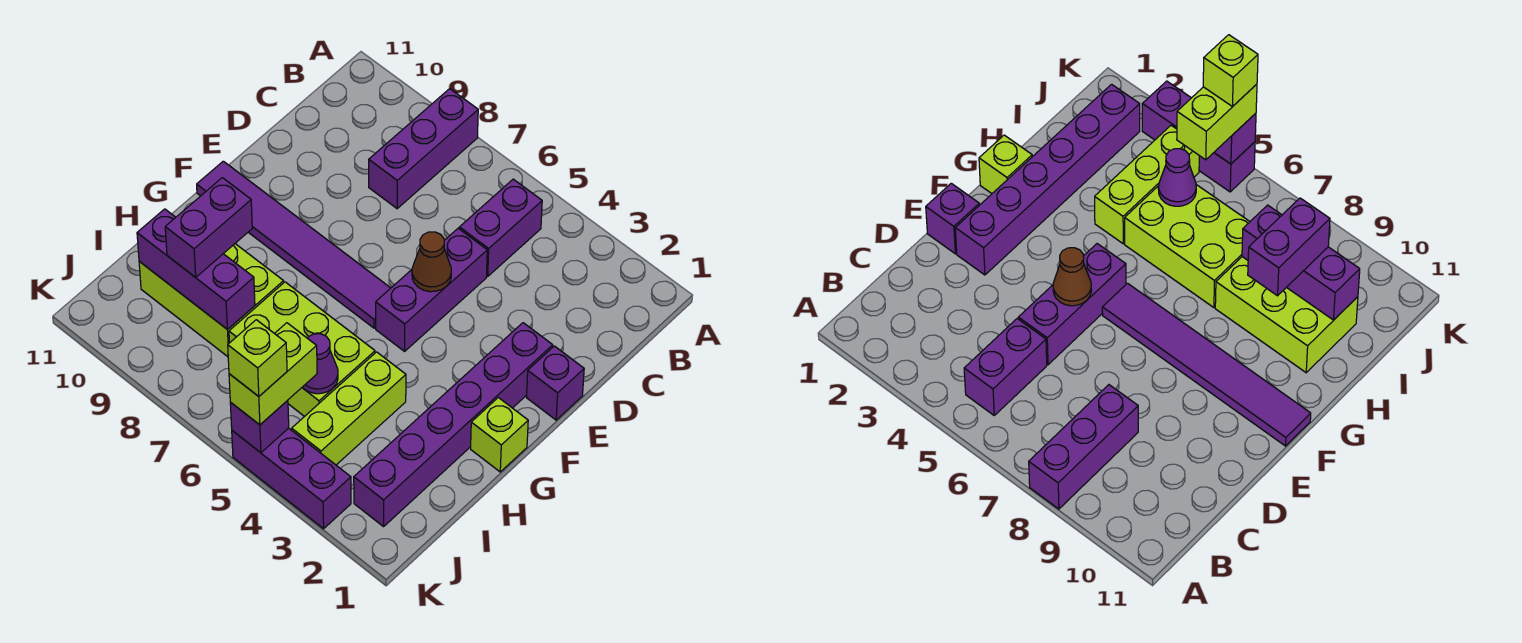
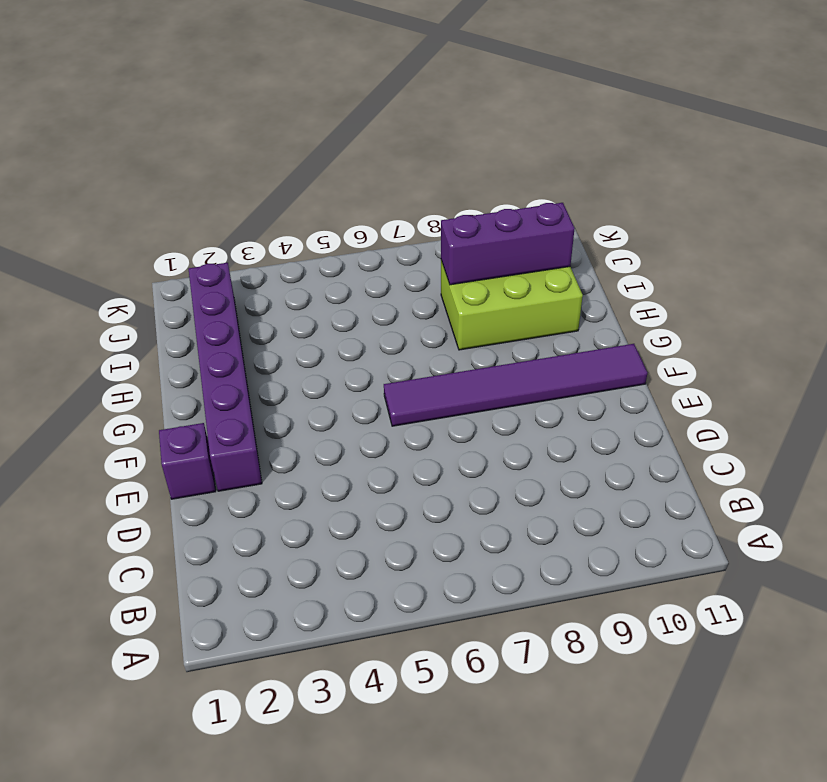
none -> purple 1x3 brick [369,89,478,209]
none -> purple 1x2 brick [459,179,542,276]
none -> purple 1x3 brick [376,228,487,351]

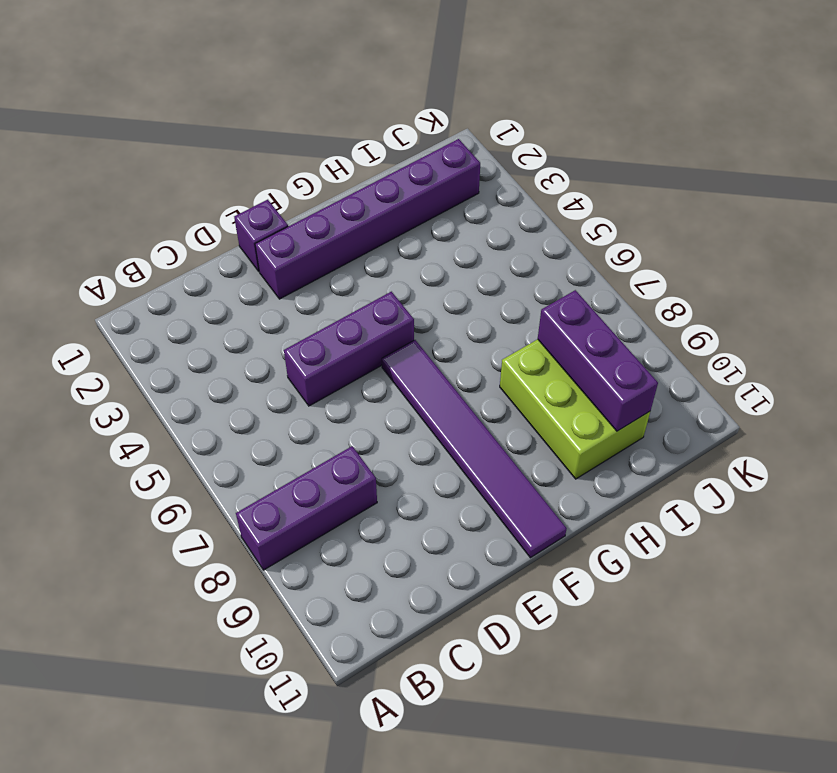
none -> purple 1x2 brick [459,179,542,276]
none -> lime 1x1 brick [471,398,528,472]
none -> lime 1x3 brick [292,352,406,465]

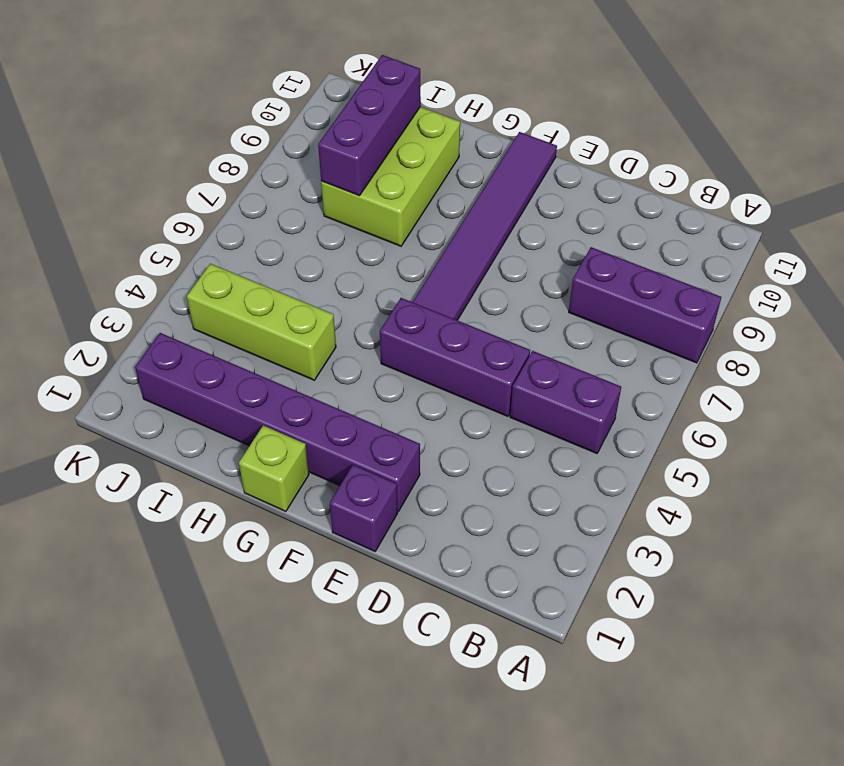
none -> lime 2x3 brick [229,282,375,417]
none -> purple 1x3 brick [232,428,351,529]
none -> brown 1x1 cone [412,232,451,292]

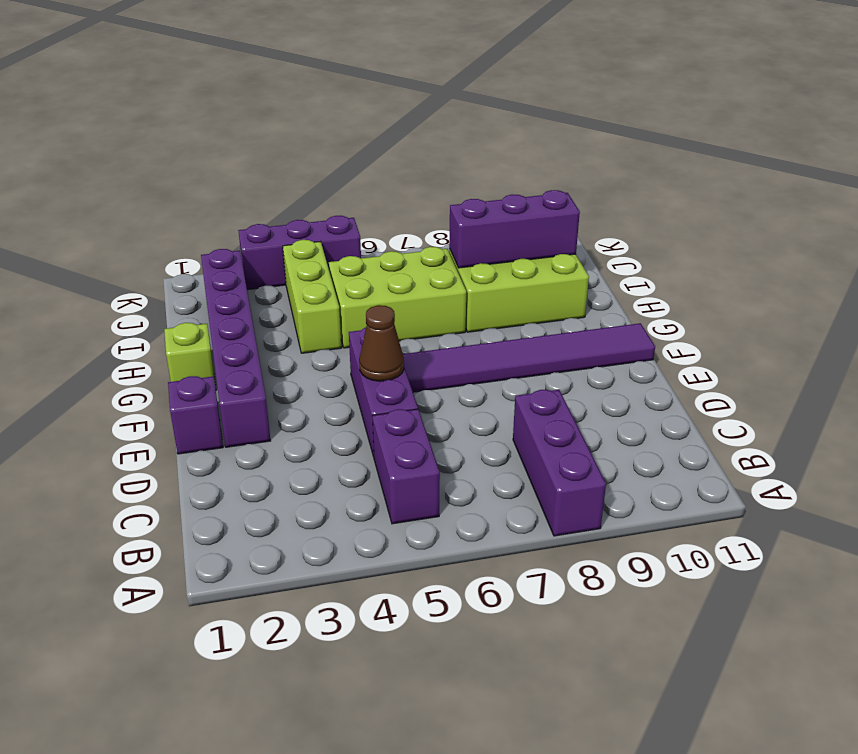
none -> purple 1x1 cone [303,334,338,394]
none -> purple 1x1 brick [230,400,289,453]
none -> purple 1x2 brick [165,178,252,277]

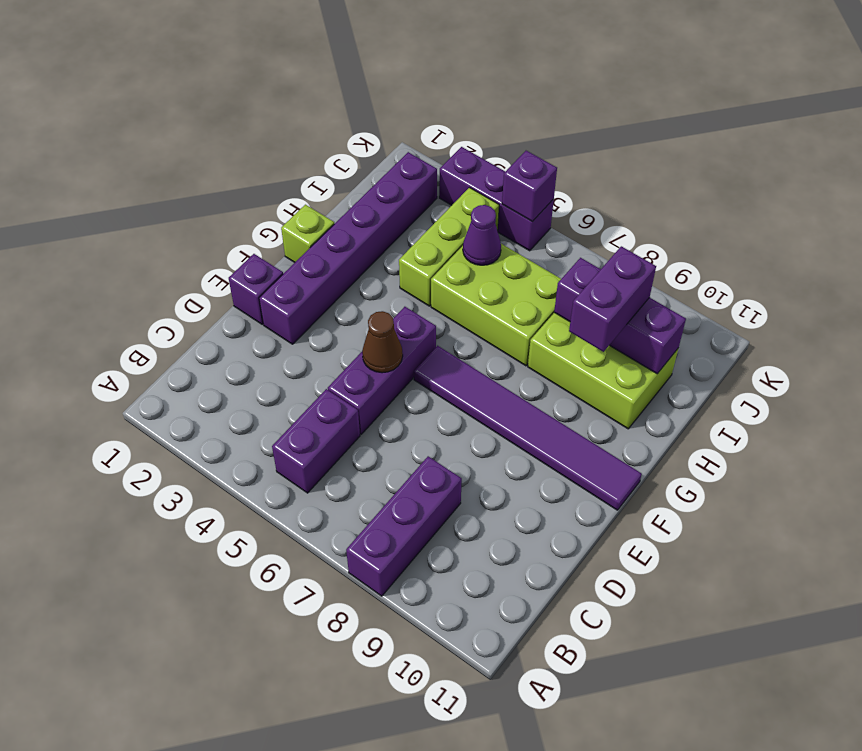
none -> lime 1x2 brick [229,323,317,425]
none -> lime 1x1 brick [228,320,287,396]

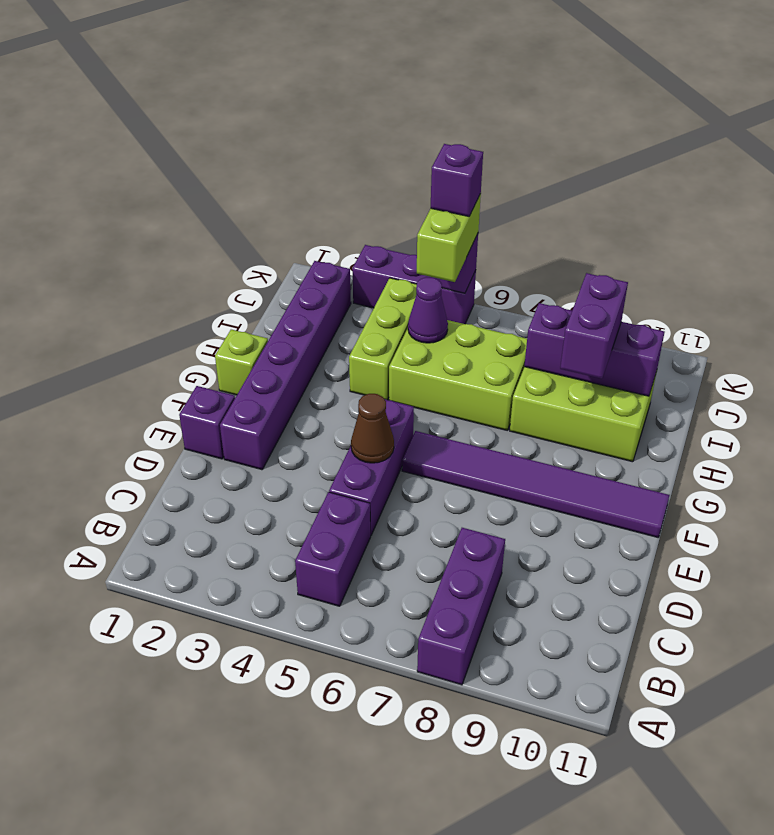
purple 1x1 brick [431,144,483,216] -> lime 1x1 brick [228,320,287,396]

